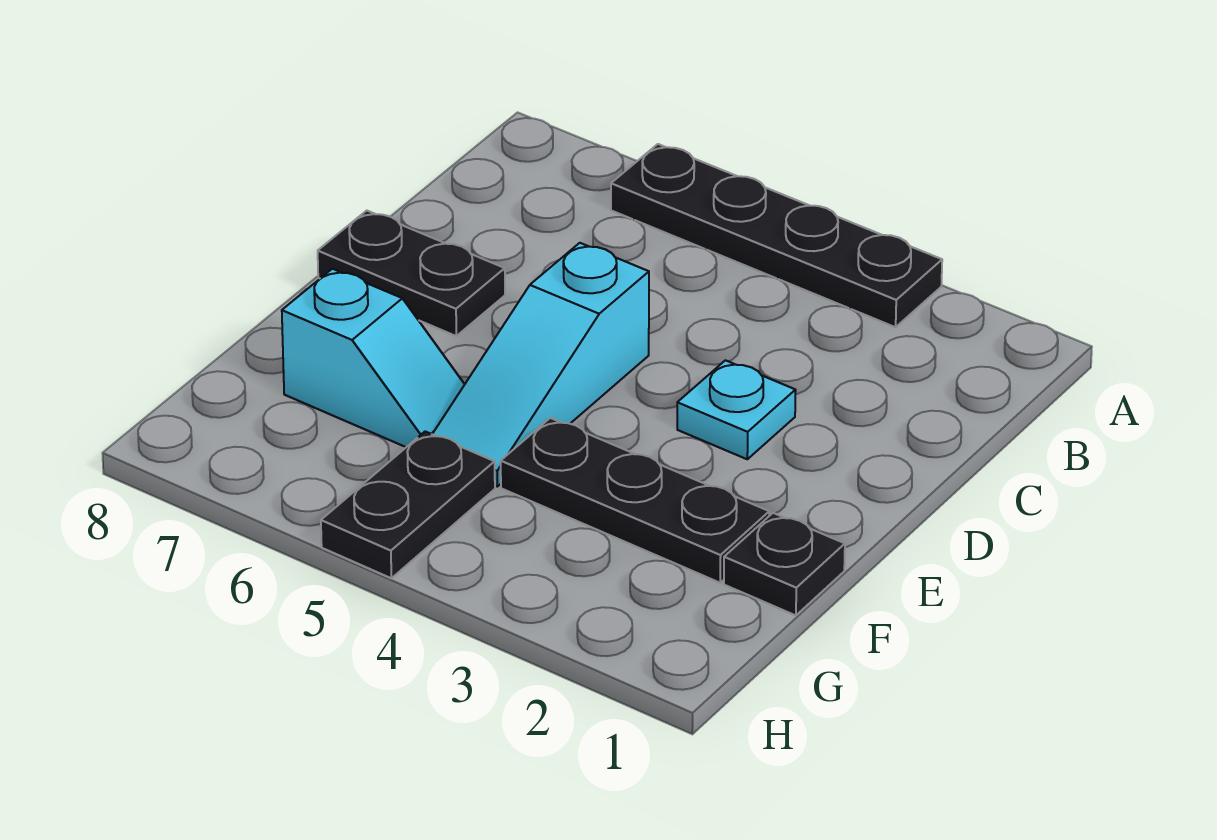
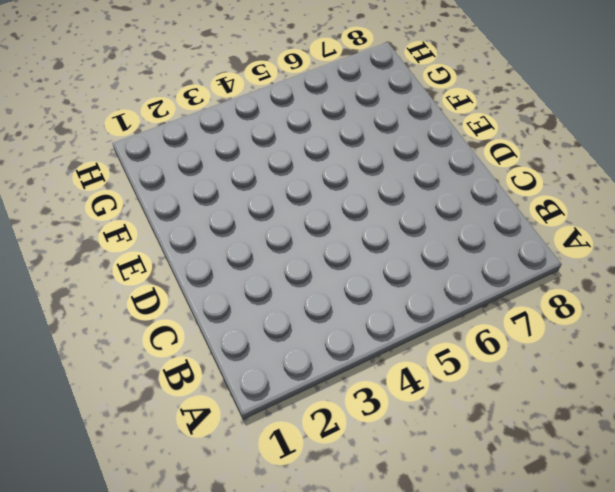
none -> black 1x4 plate [611,144,942,327]
none -> cyan 1x1 plate [677,360,796,459]

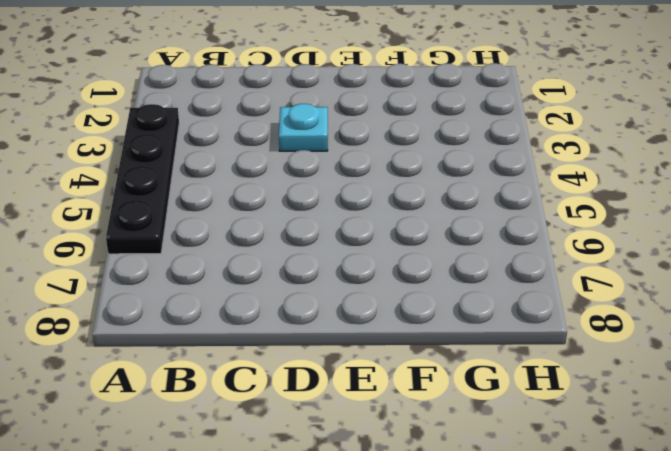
none -> cyan 1x3 slope [432,243,649,486]
none -> black 1x2 plate [318,211,505,336]

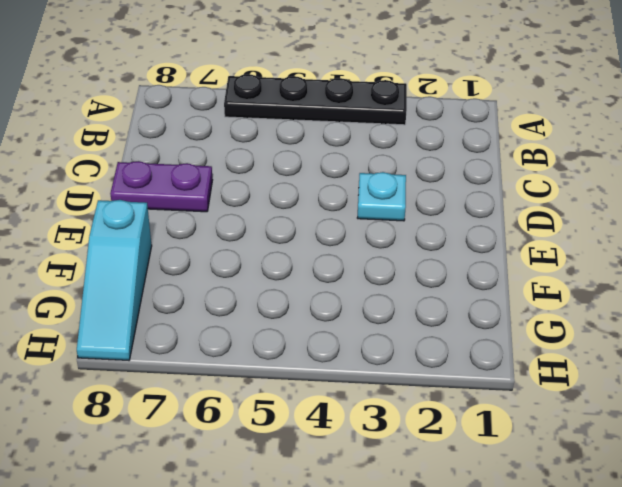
purple 1x2 plate [110,161,212,212] -> black 1x2 plate [318,211,505,336]
cyan 1x3 slope [77,200,152,360] -> cyan 1x3 slope moved to [432,243,649,486]
none -> black 1x1 plate [724,513,845,615]
none -> black 1x3 plate [501,418,769,583]

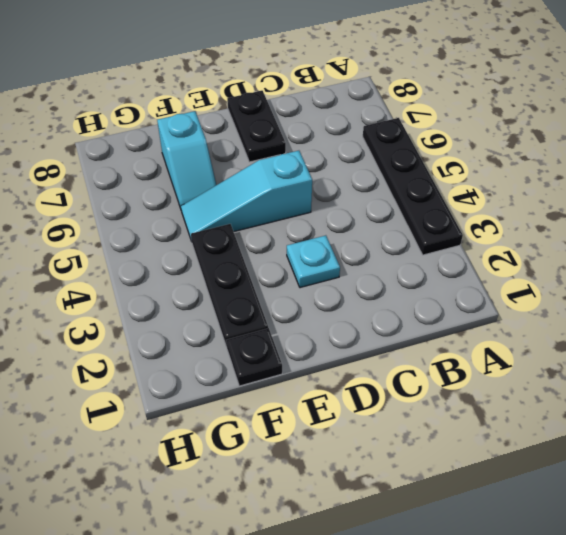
none -> black 1x2 plate [321,432,495,578]

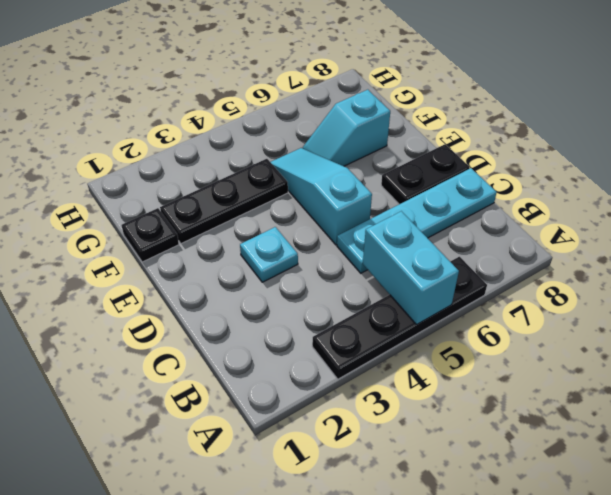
cyan 1x2 brick [363,211,459,325] -> none
cyan 1x4 plate [337,168,497,273] -> none
none -> black 1x2 plate [321,432,495,578]

